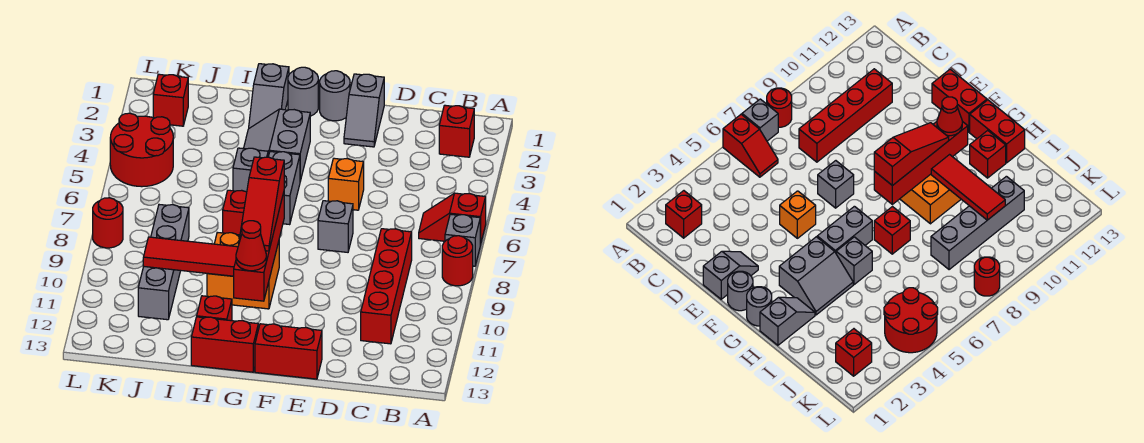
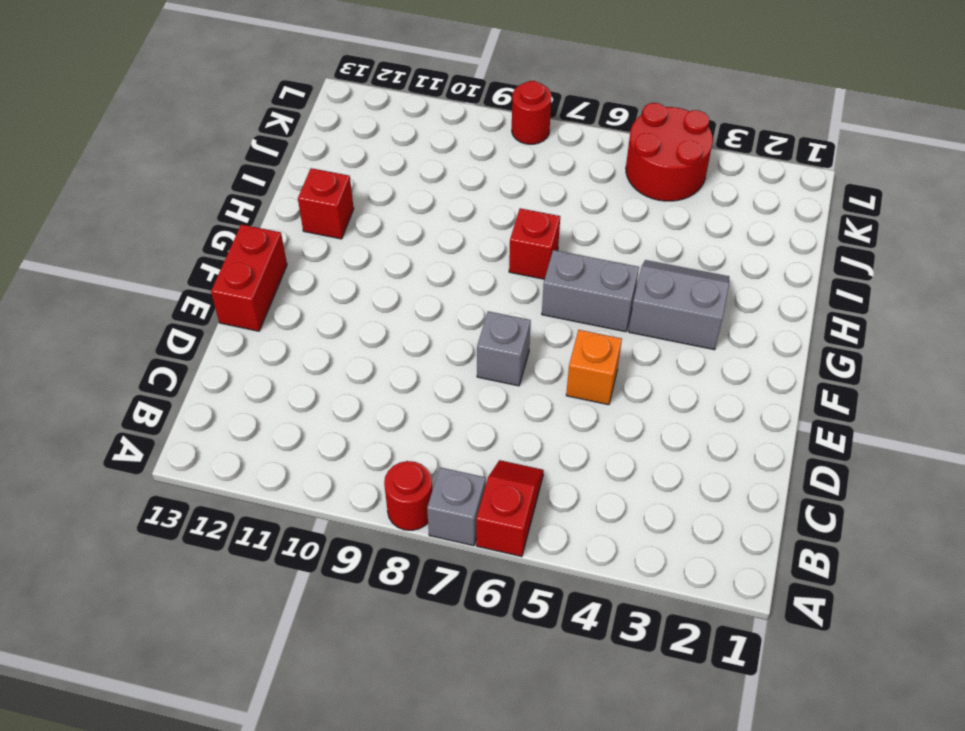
none -> red 1x1 brick [439,105,474,157]
none -> red 1x4 brick [361,229,412,344]
none -> grey 1x2 slope [344,74,384,147]

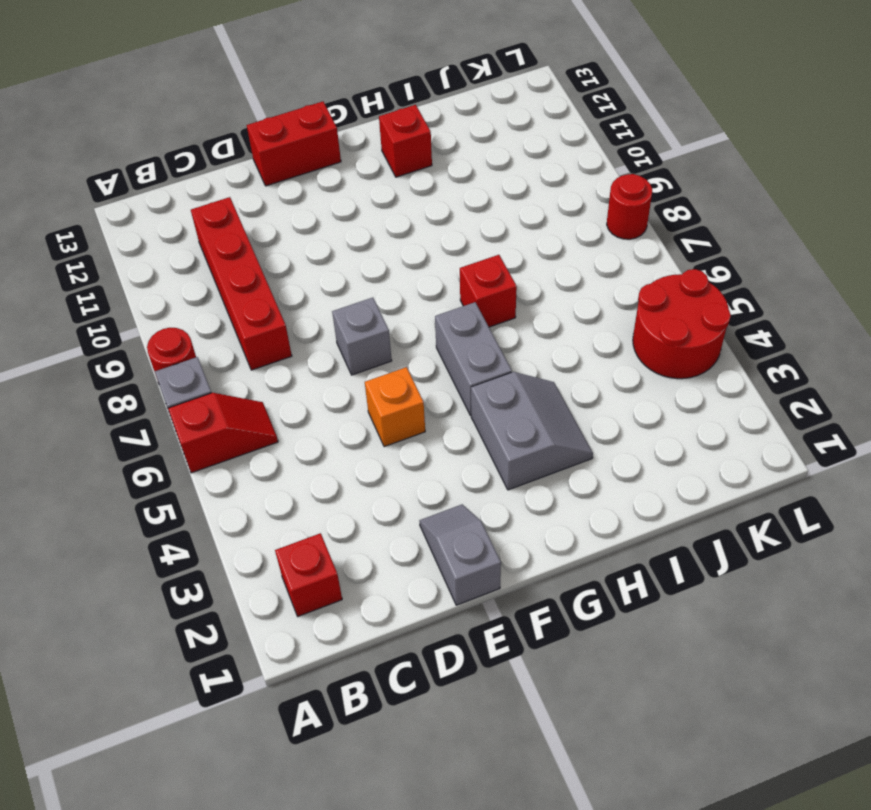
none -> grey 1x1 round brick [320,71,350,121]
none -> grey 1x1 round brick [288,67,318,116]
none -> orange 2x2 brick [207,232,279,309]

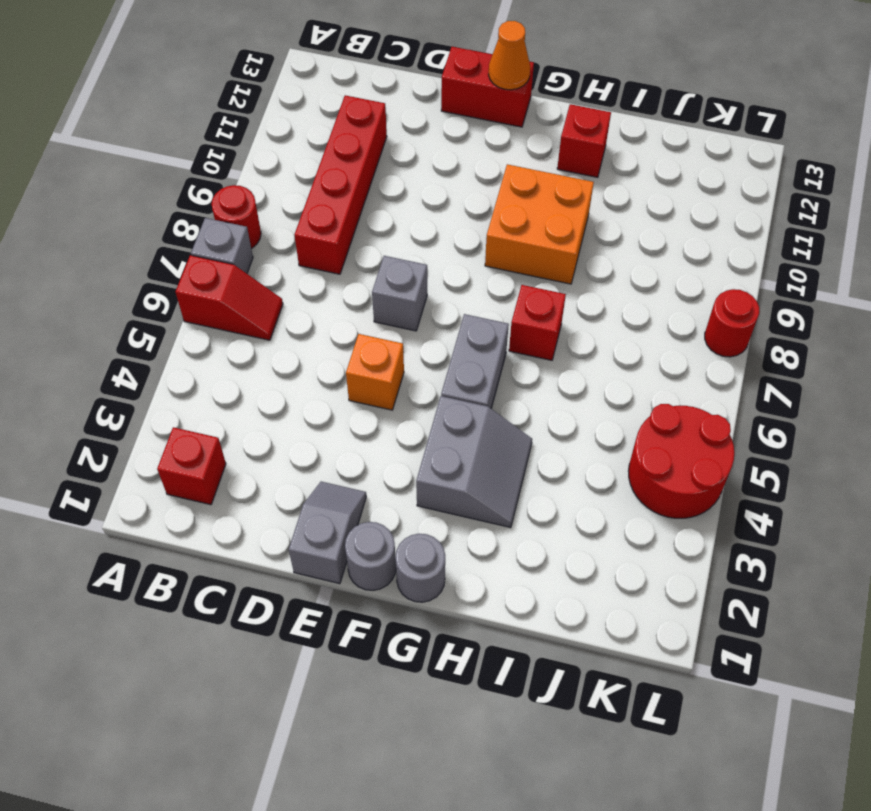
orange 1x1 cone [488,21,530,90] -> none
none -> red 1x2 brick [191,317,258,372]
none -> grey 1x2 slope [249,64,289,128]
none -> grey 1x1 brick [233,148,268,192]

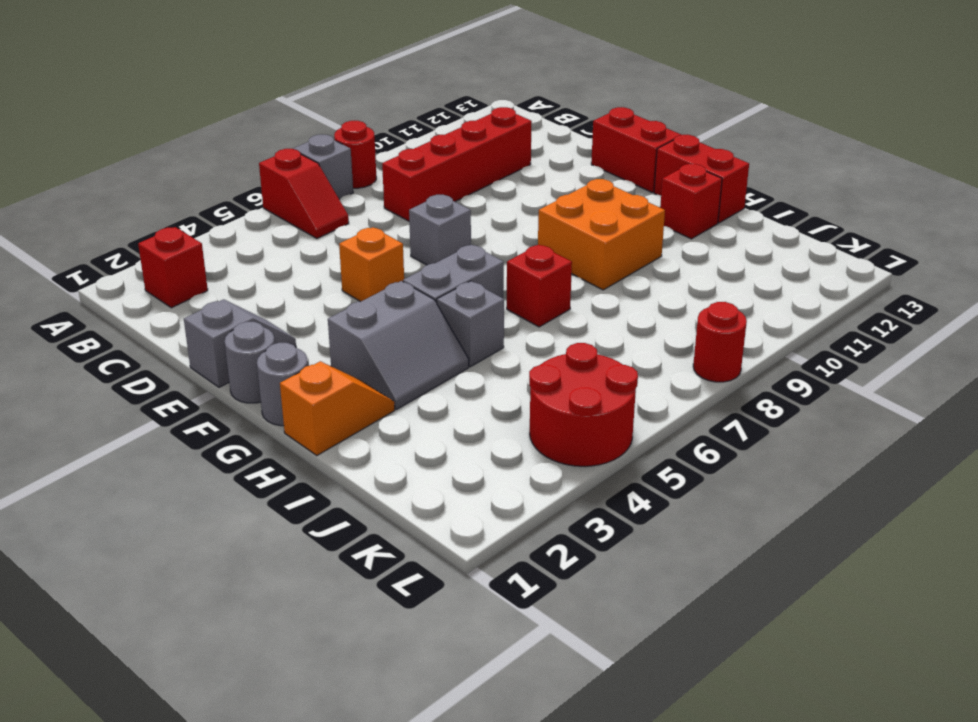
orange 1x2 slope [280,361,395,456] -> grey 1x2 slope [249,64,289,128]
none -> grey 1x4 brick [138,205,189,320]
none -> red 1x1 brick [153,74,188,126]
none -> red 1x4 brick [233,193,284,301]

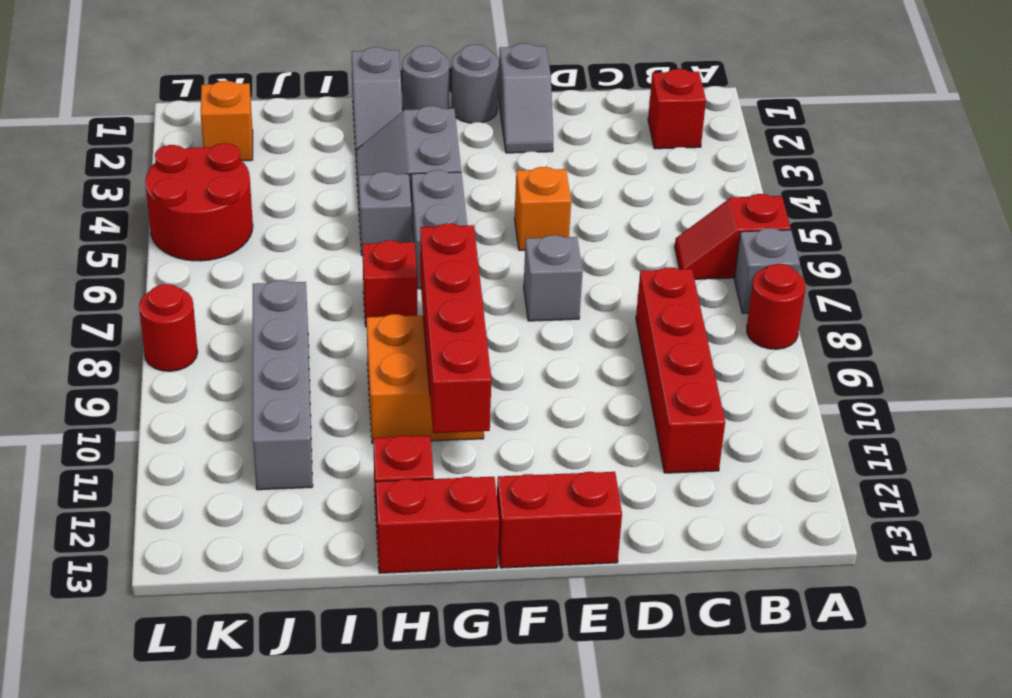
orange 1x1 brick [201,81,253,161] -> red 1x1 brick [153,74,188,126]
none -> red 1x3 tile [143,237,238,276]
none -> red 1x3 slope [239,157,284,251]
none -> red 1x1 cone [236,221,266,271]

